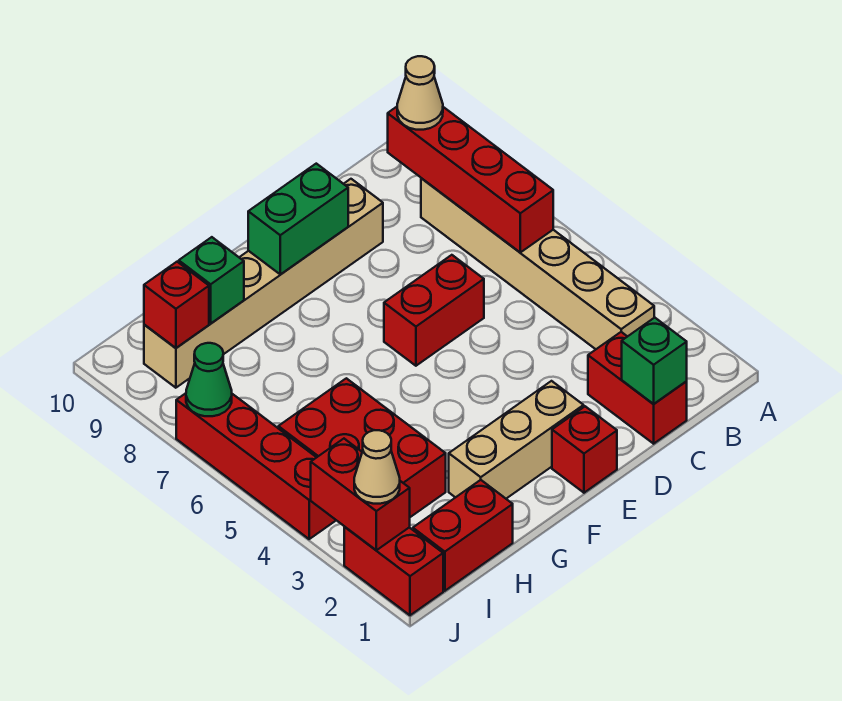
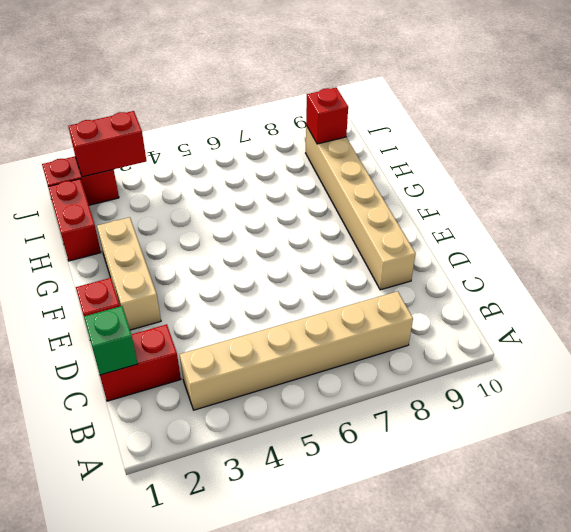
none -> red 1x2 brick [384,255,484,366]
none -> red 2x3 brick [278,378,446,517]
none -> red 1x4 brick [176,393,336,539]

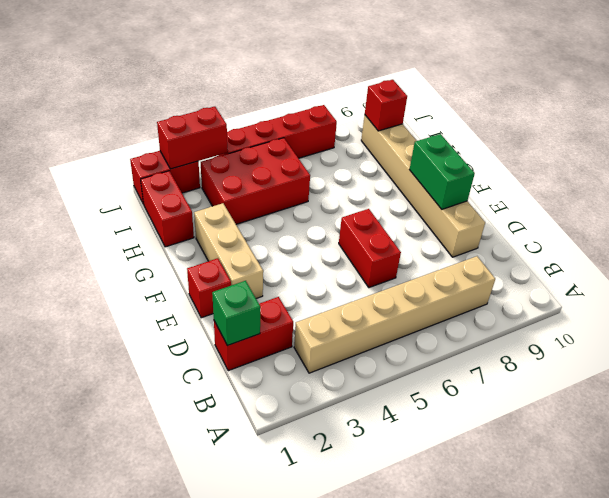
none -> red 1x4 brick [388,107,553,252]
none -> green 1x1 brick [179,237,244,323]
none -> green 1x1 cone [186,343,232,416]

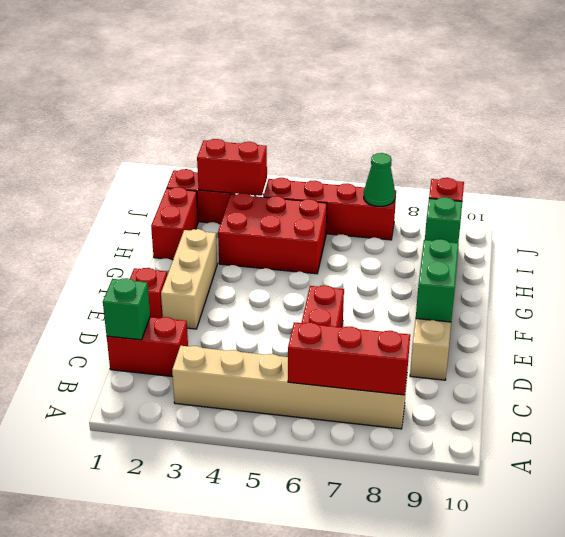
red 1x3 brick [288,322,410,395] -> red 1x4 brick [388,107,553,252]
none -> tan 1x1 cone [397,56,443,130]
none -> tan 1x1 cone [354,430,400,504]

